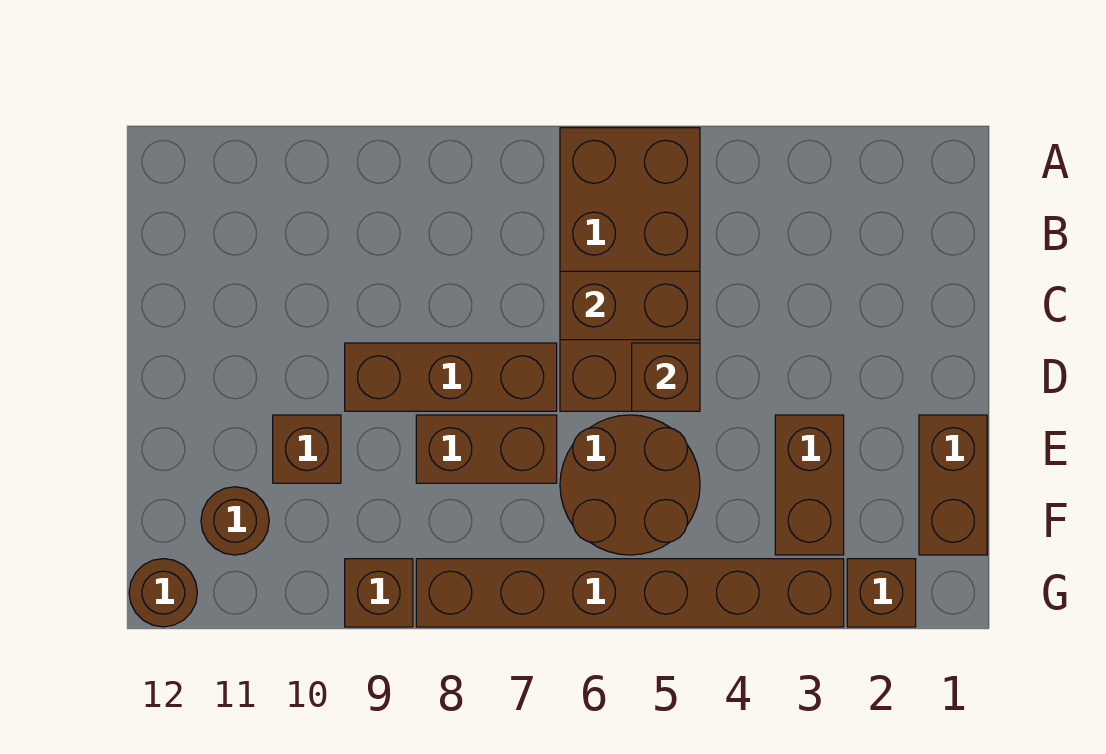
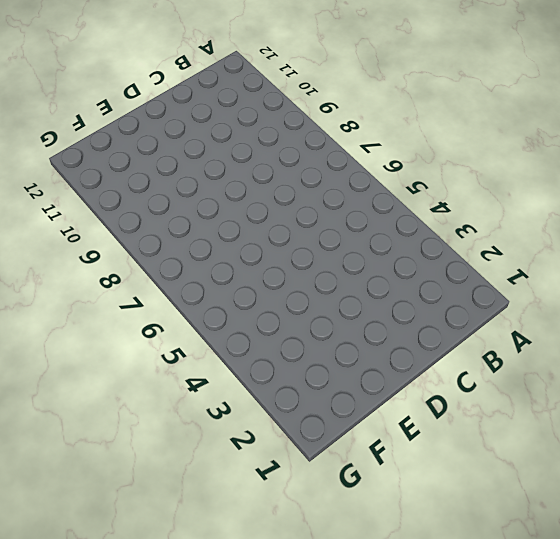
none -> brown 2x4 brick [560,128,700,411]
none -> brown 1x3 brick [345,343,557,411]
none -> brown 1x2 brick [919,415,987,555]

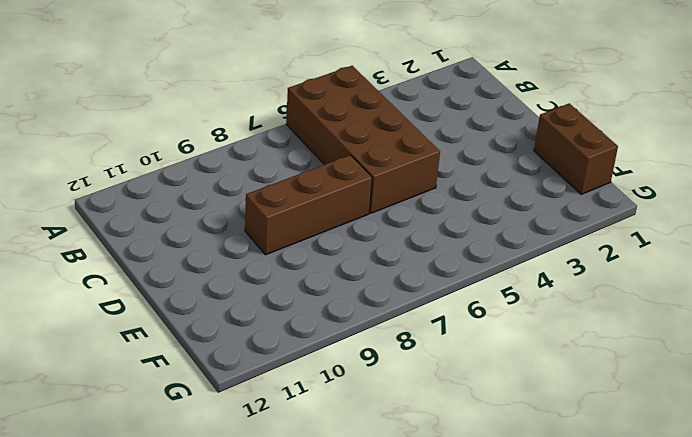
none -> brown 1x2 brick [775,415,844,555]
none -> brown 2x2 round brick [560,415,700,555]
none -> brown 1x2 brick [416,415,557,483]

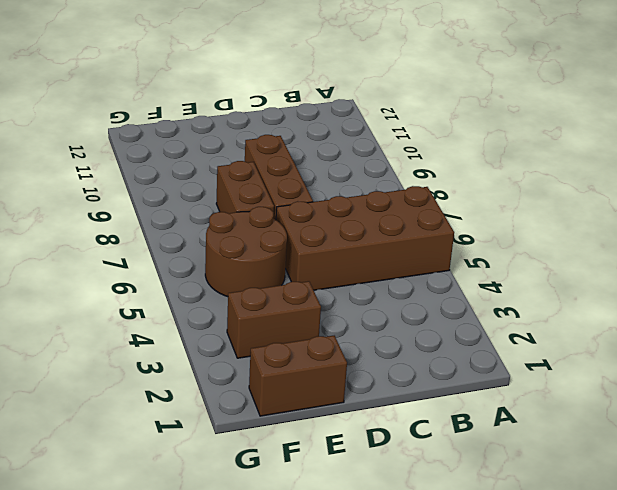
none -> brown 1x1 brick [273,415,341,483]
none -> brown 1x1 round brick [201,487,269,555]
none -> brown 1x1 brick [847,559,916,627]

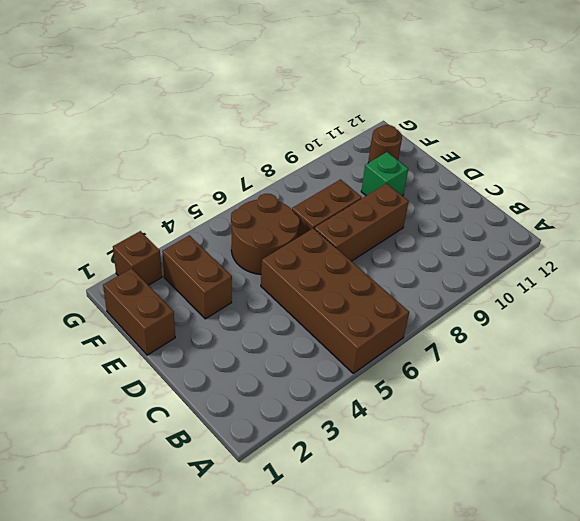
green 1x1 brick [361,152,408,196] -> brown 1x1 brick [273,415,341,483]
none -> brown 1x6 brick [416,559,844,627]
none -> brown 1x1 brick [345,559,413,627]
none -> brown 1x1 round brick [129,559,197,627]

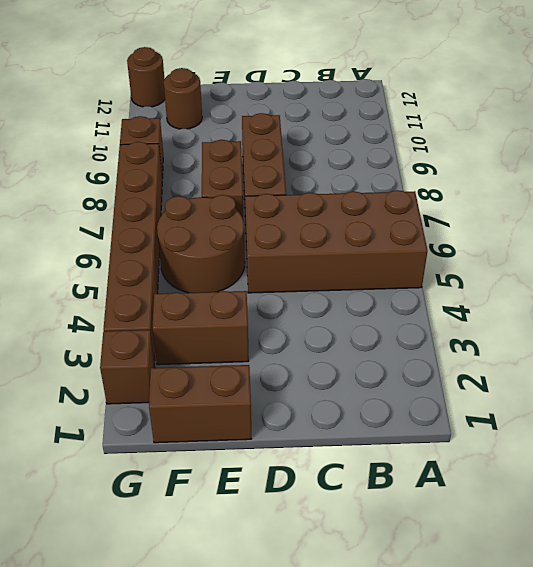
none -> brown 1x1 brick [273,415,341,483]
none -> brown 1x2 brick [560,271,700,340]
none -> brown 1x1 brick [632,343,700,411]

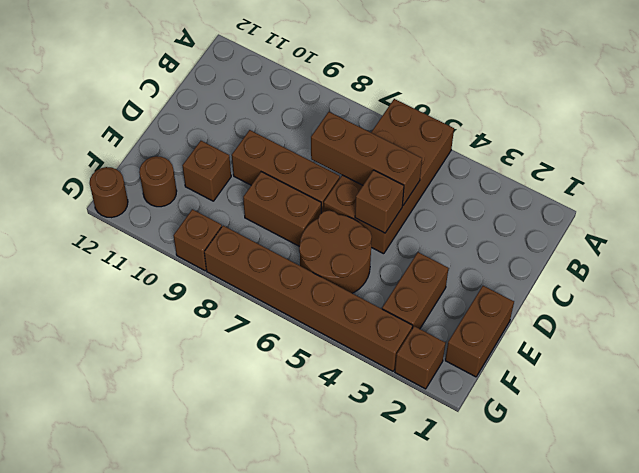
brown 1x3 brick [311,112,422,206] -> brown 1x2 brick [560,271,700,340]

